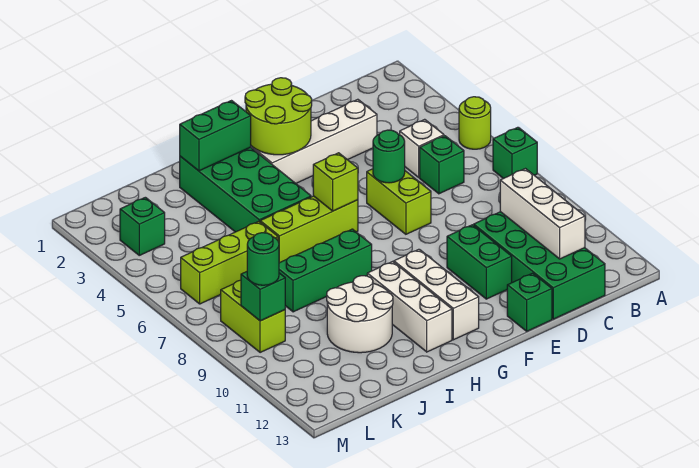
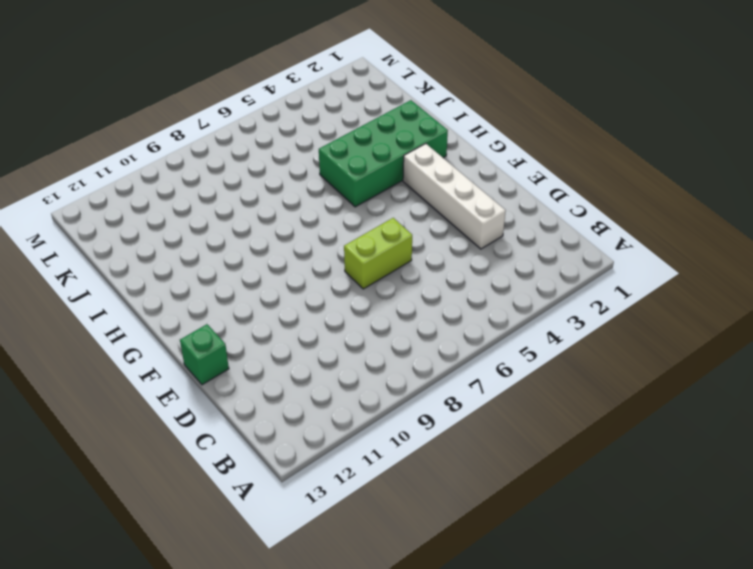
none -> lime 1x1 round brick [459,97,491,149]
none -> green 1x1 brick [493,127,537,179]
none -> white 1x1 brick [400,119,444,177]

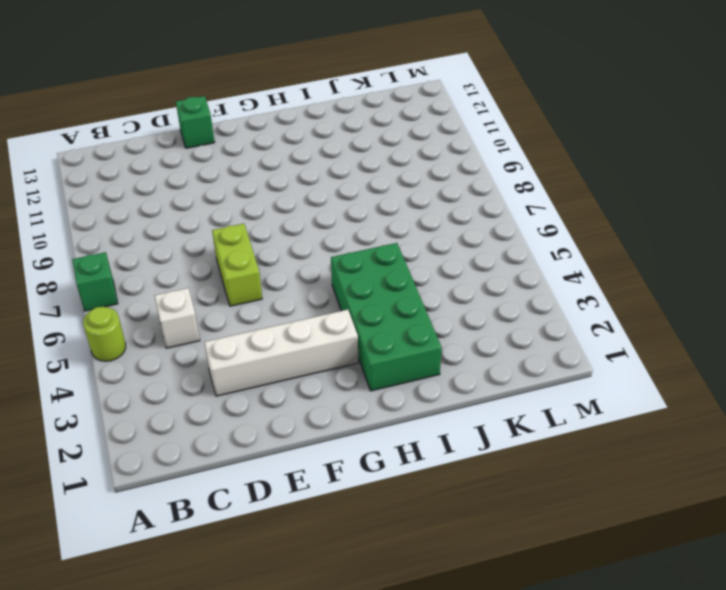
none -> green 1x1 brick [420,136,464,194]
none -> green 2x4 brick [474,212,605,319]
none -> green 1x2 brick [447,225,512,299]

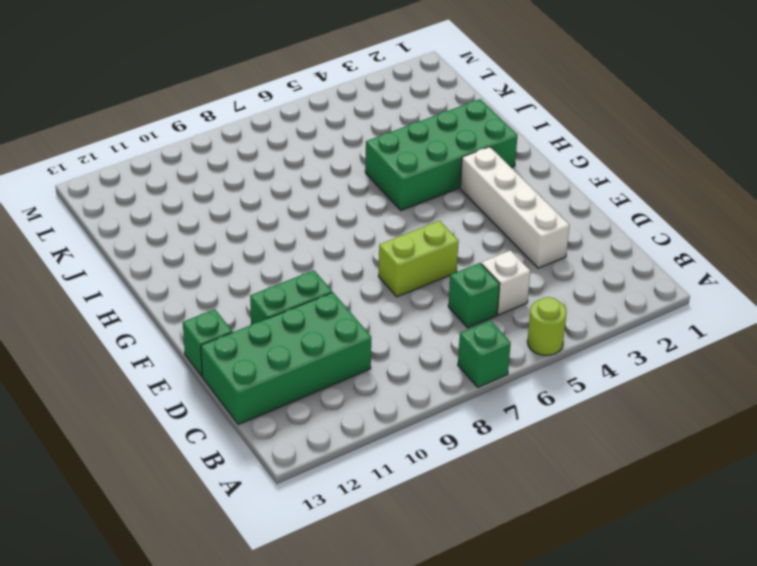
none -> lime 1x3 brick [260,196,358,263]
none -> white 1x3 brick [394,249,479,340]
none -> green 1x3 brick [279,229,372,312]

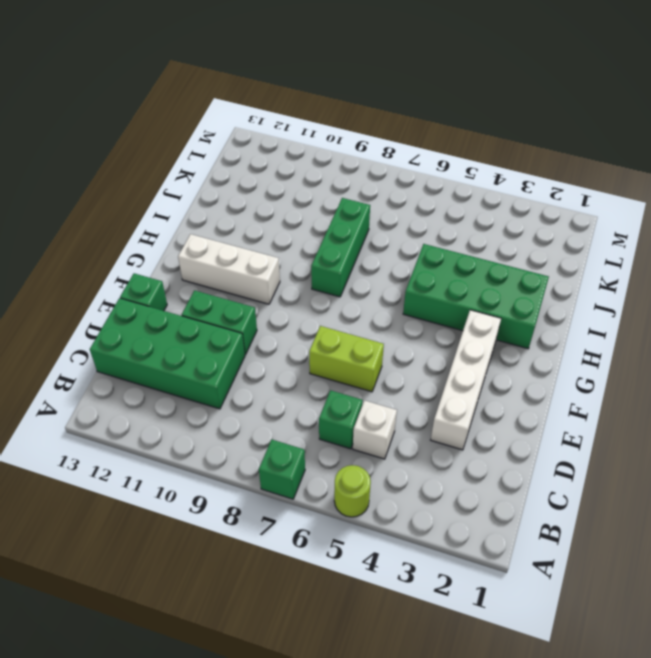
none -> lime 1x3 brick [260,196,358,263]
none -> white 1x3 brick [367,262,452,352]
none -> white 2x2 round brick [327,276,393,353]

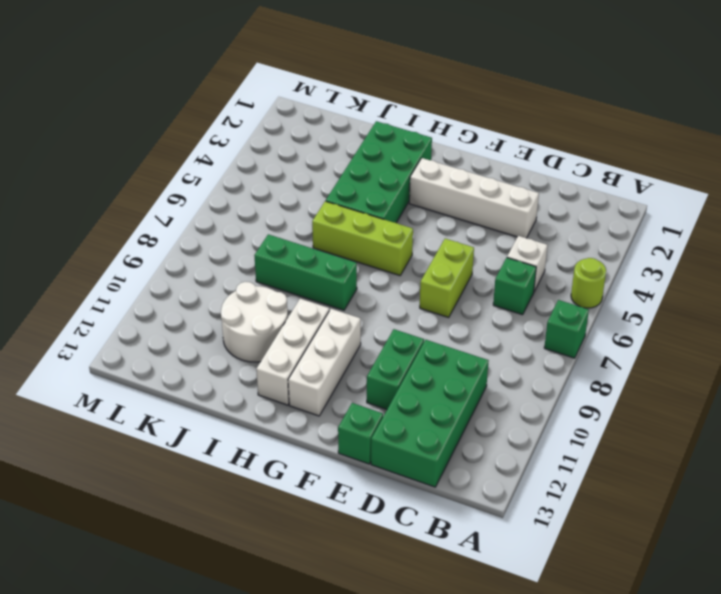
none -> lime 1x3 brick [181,221,278,304]
none -> green 1x1 brick [120,197,165,255]
none -> lime 1x2 brick [221,280,285,353]

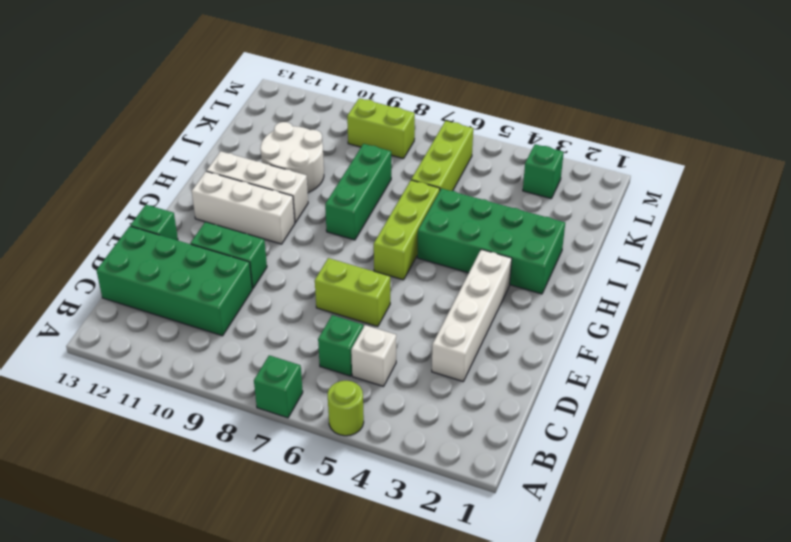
none -> white 1x3 brick [500,169,585,259]
none -> green 1x1 round brick [373,130,405,183]
none -> lime 2x2 round brick [245,78,312,155]

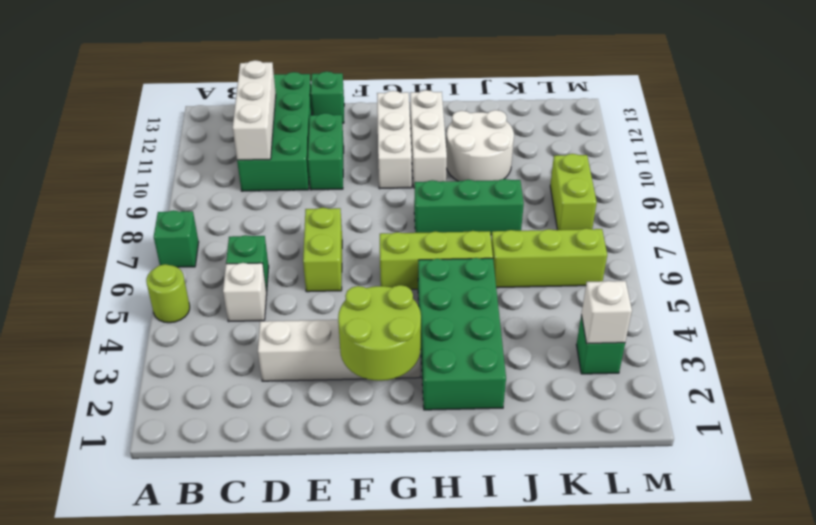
white 1x1 brick [581,281,632,344] -> none
none -> green 1x1 round brick [373,130,405,183]
none -> lime 1x1 brick [313,153,358,211]
none -> green 1x2 brick [180,101,251,171]

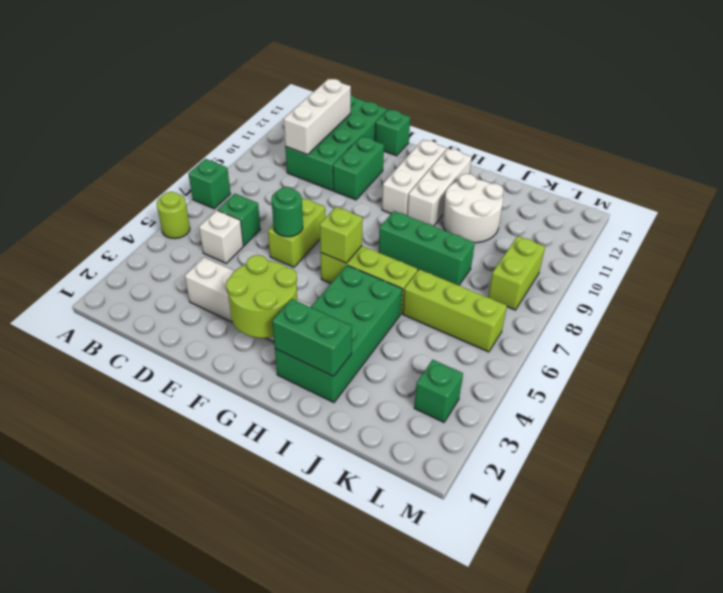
none -> green 1x1 brick [241,272,285,321]
none -> green 1x1 round brick [247,233,279,285]

